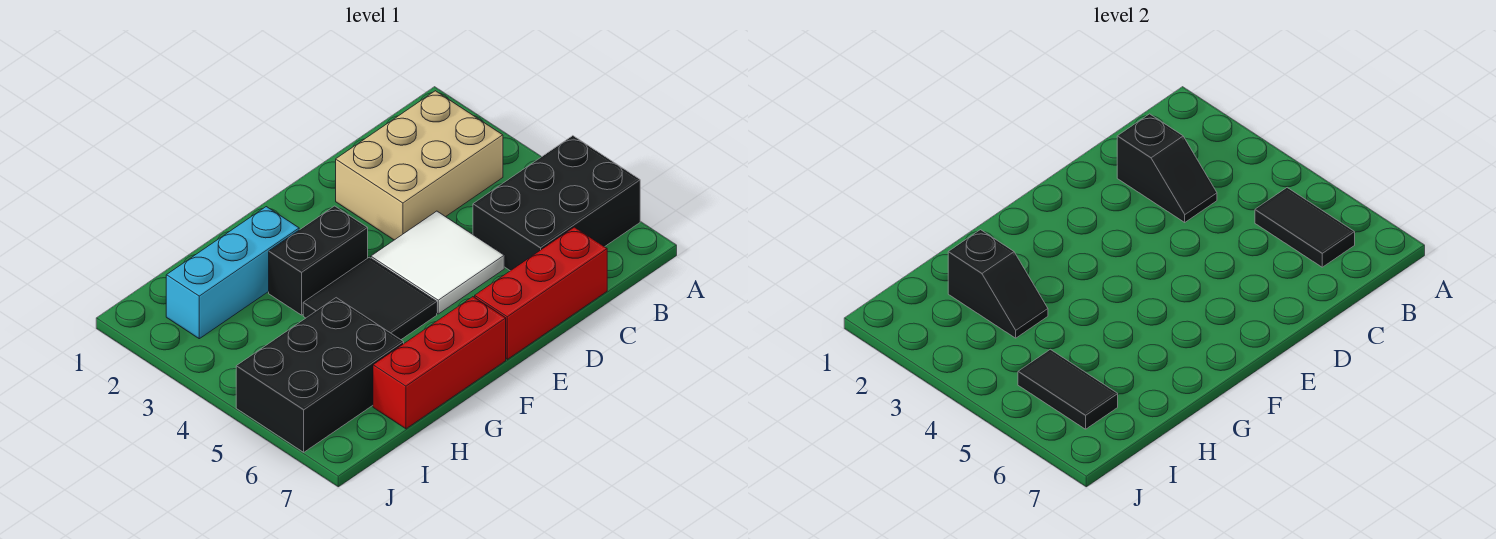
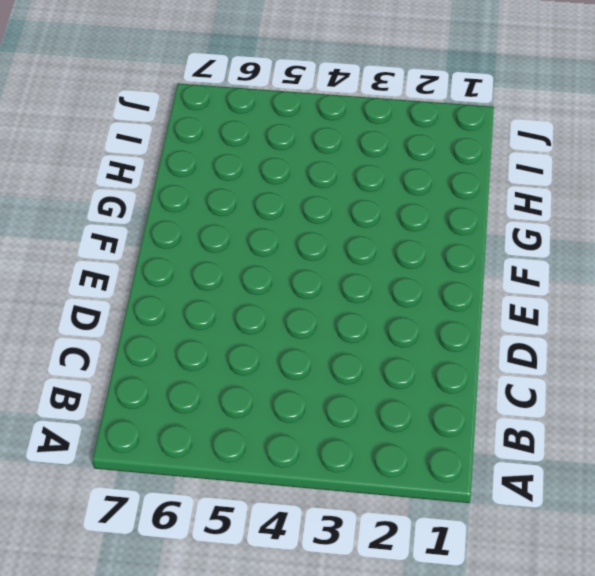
none -> black 2x3 brick [473,136,640,271]
none -> tan 2x3 brick [336,91,503,240]
none -> red 1x3 brick [475,227,607,359]

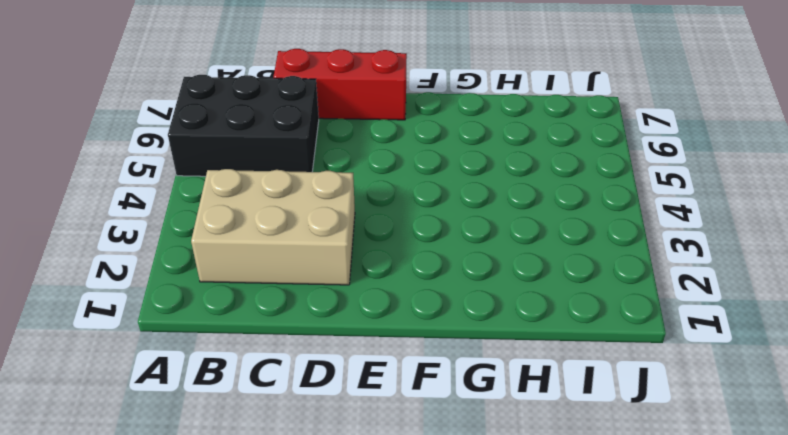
none -> white 2x2 tile [371,211,504,314]
none -> black 1x2 brick [269,206,368,315]
none -> black 2x2 tile [303,257,437,340]

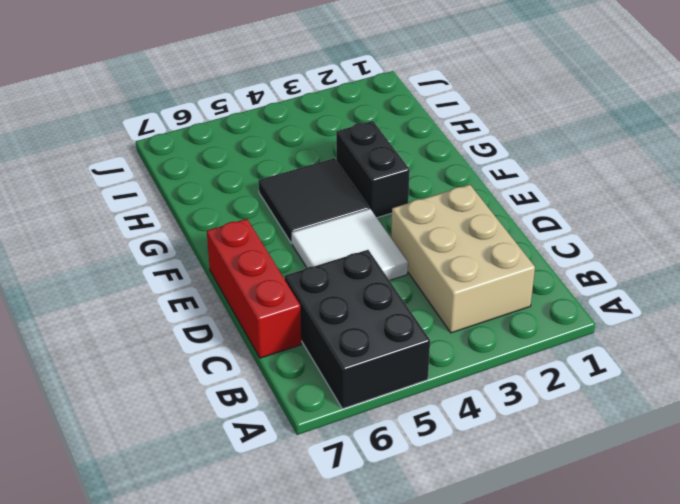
none -> red 1x3 brick [373,297,506,429]
none -> cyan 1x3 brick [166,207,299,339]
none -> black 2x3 brick [236,298,404,452]

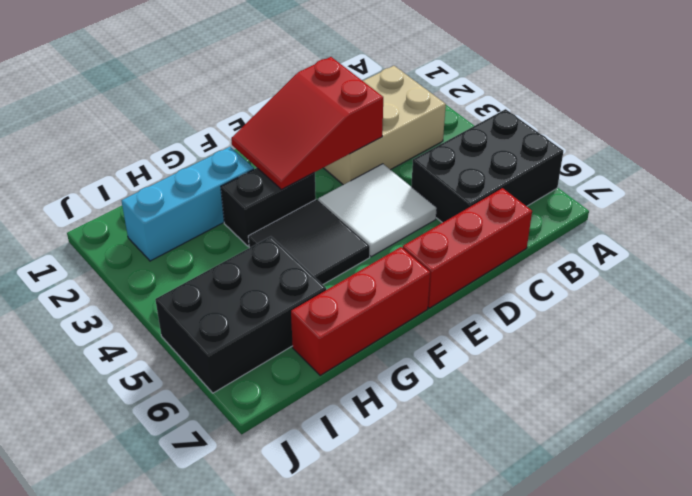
red 2x3 slope [231,57,383,189] -> none
none -> black 1x2 tile [1255,188,1355,267]
none -> black 1x2 slope [1117,114,1217,222]
none -> black 1x2 slope [948,230,1048,338]

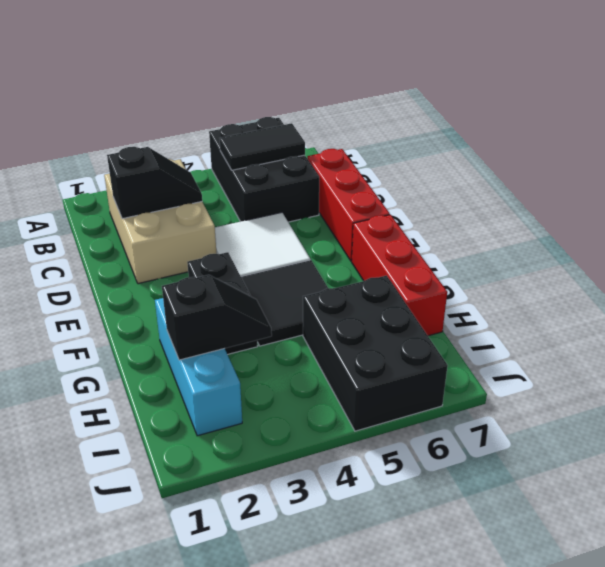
none -> black 1x2 tile [1018,349,1118,429]

